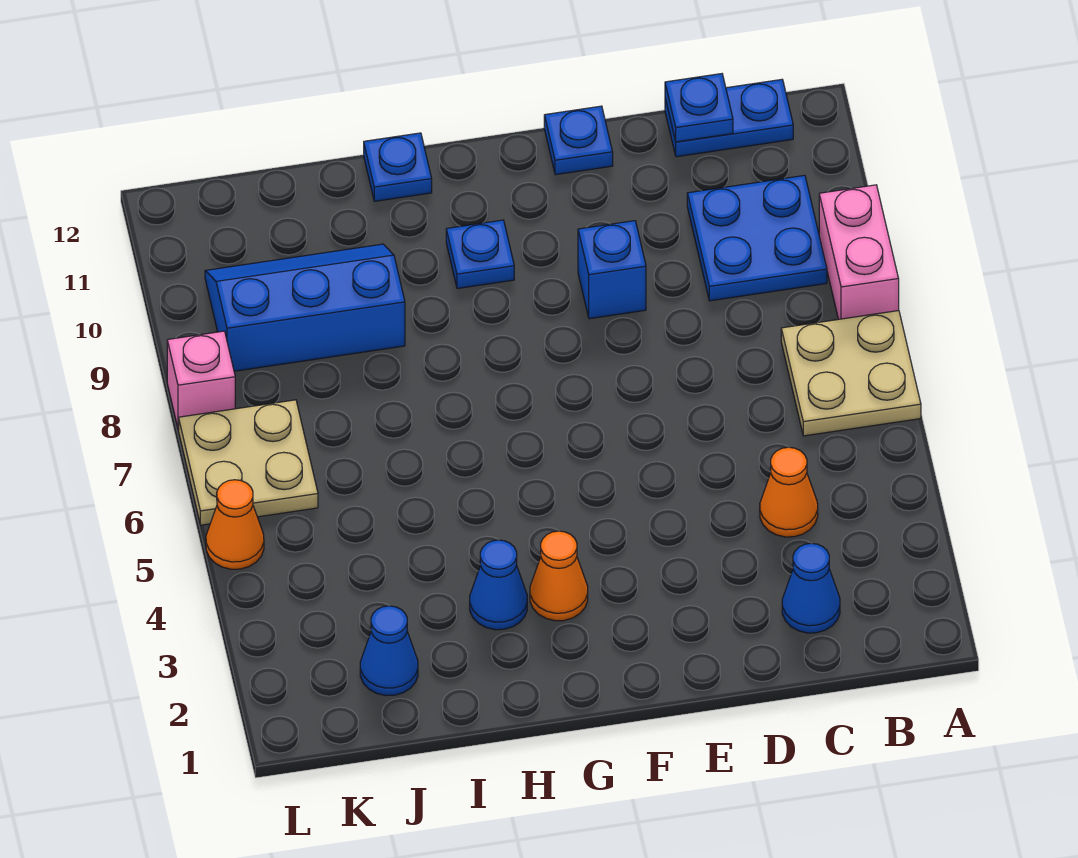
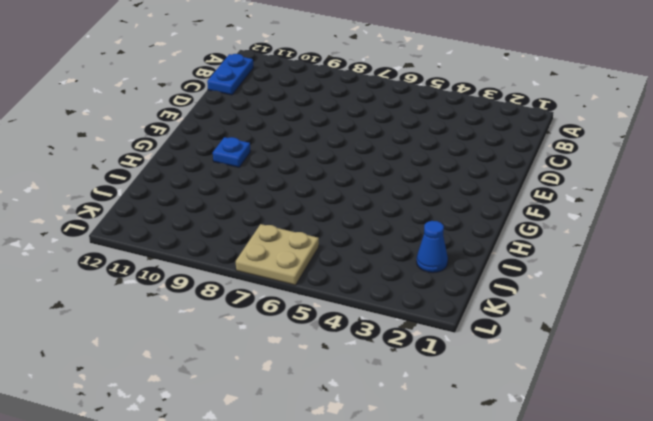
none -> tan 2x2 plate [781,311,921,436]
none -> pink 1x2 brick [819,185,899,319]
none -> blue 2x2 plate [687,175,827,301]

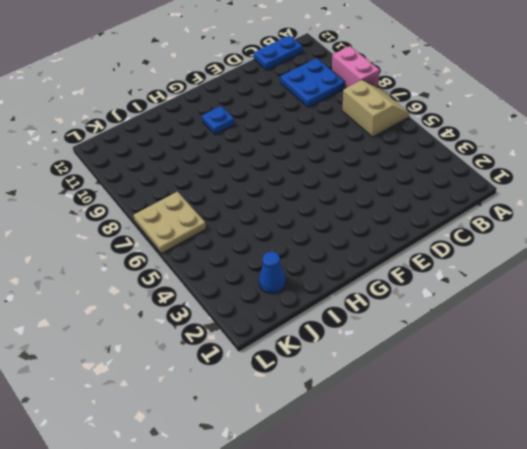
tan 2x2 slope [342,80,410,137] -> tan 2x2 plate [781,311,921,436]
none -> blue 1x1 cone [782,543,840,633]
none -> orange 1x1 cone [760,447,818,537]
none -> blue 1x1 brick [578,221,646,319]

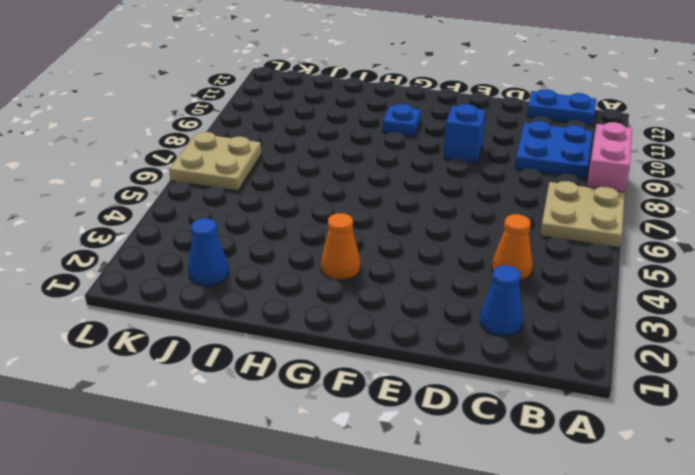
none -> blue 1x1 plate [544,106,613,175]
none -> blue 1x1 cone [470,540,527,630]
none -> blue 1x1 plate [364,133,432,201]

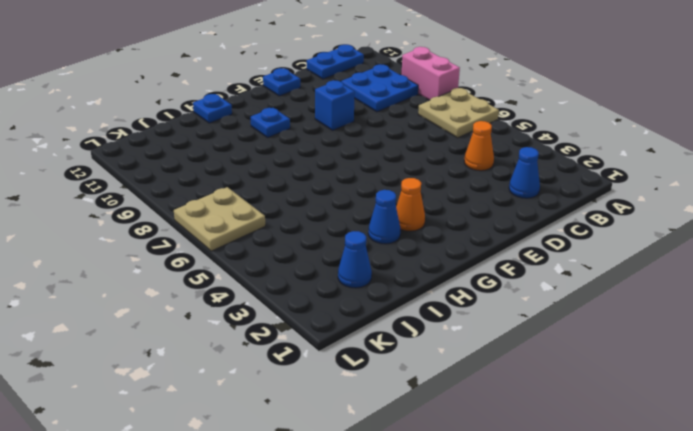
none -> blue 2x3 slope [205,244,405,371]
none -> orange 1x1 cone [206,480,264,569]
none -> pink 1x1 brick [167,331,235,429]

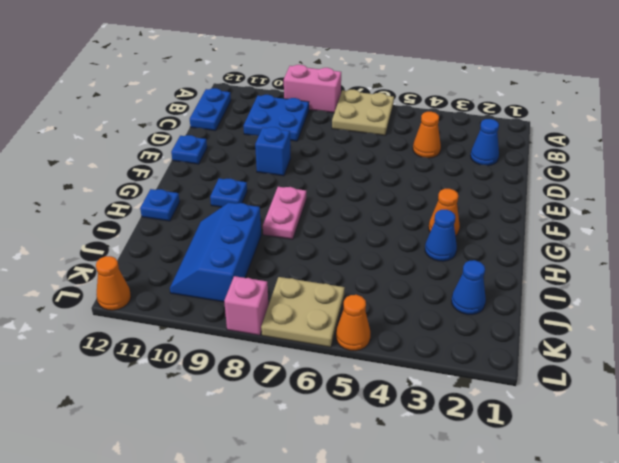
pink 1x2 plate [263,187,306,239] -> none
orange 1x1 cone [96,256,131,310] -> none
none -> blue 1x1 plate [665,74,733,142]

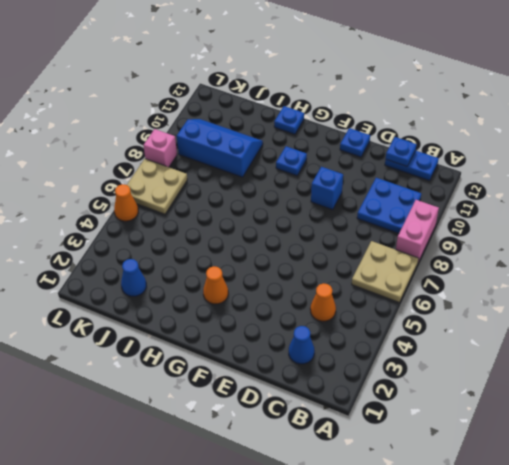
none -> blue 1x1 cone [470,540,527,630]

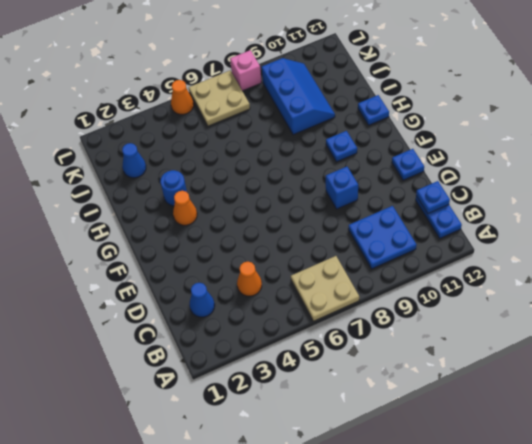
blue 1x1 round brick [160,170,187,206] -> blue 1x1 cone [470,540,527,630]
none -> pink 1x2 brick [819,185,899,319]

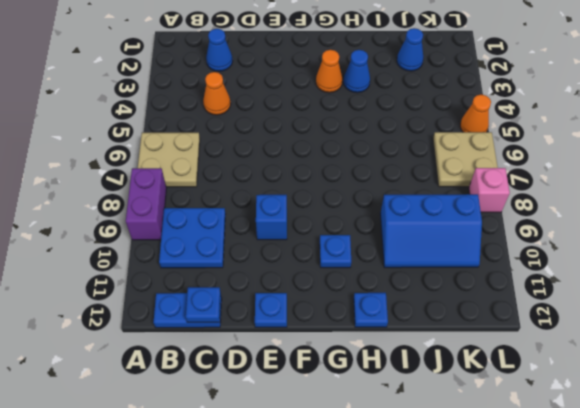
purple 1x2 brick [126,168,167,240] -> pink 1x2 brick [819,185,899,319]

